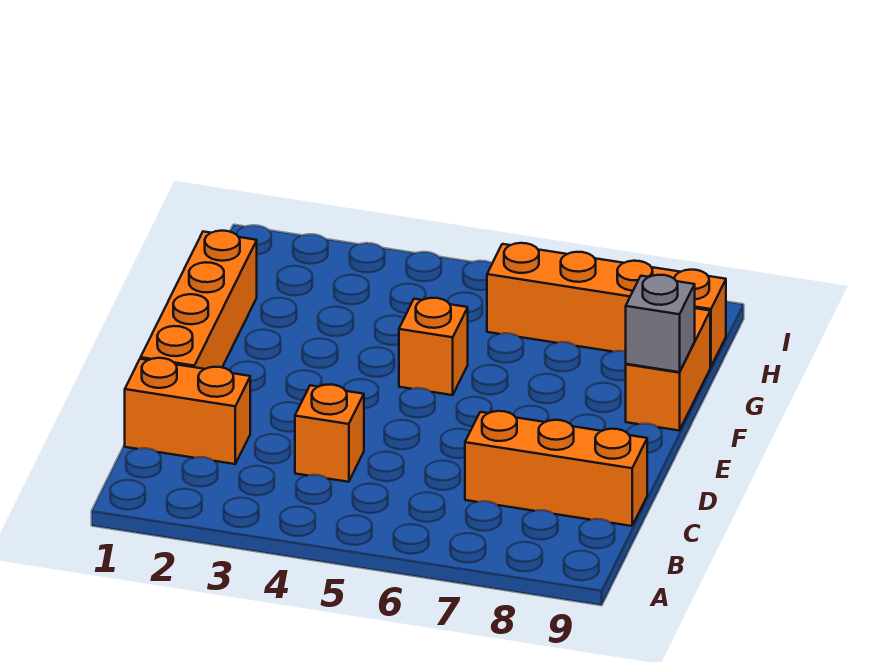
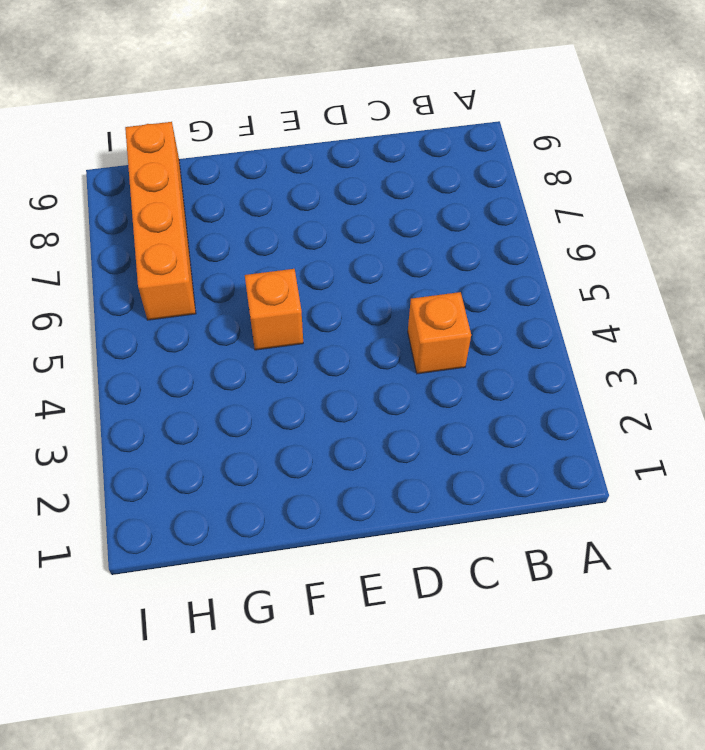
none -> orange 1x2 brick [125,358,250,464]
none -> orange 1x3 brick [465,411,647,526]

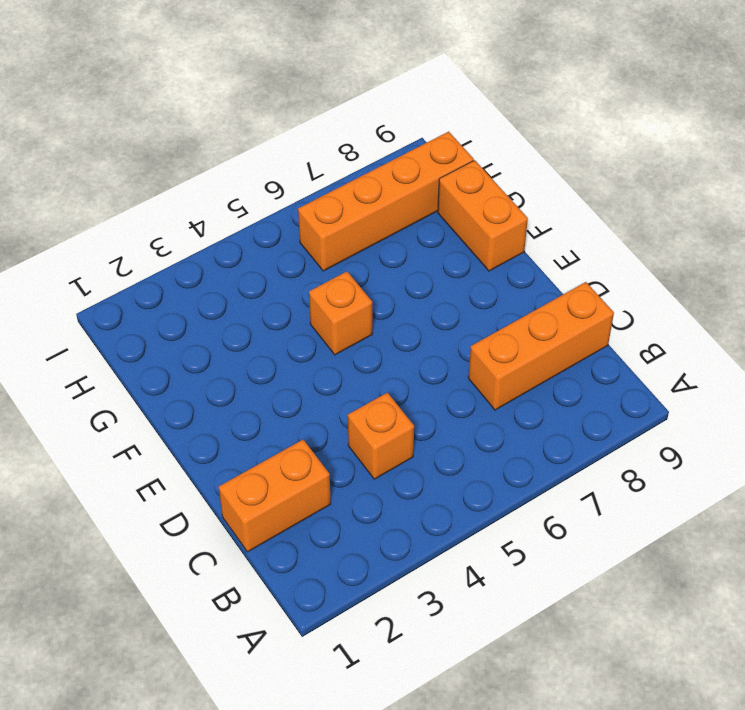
none -> orange 1x4 brick [141,231,257,369]
none -> grey 1x1 brick [626,275,695,372]

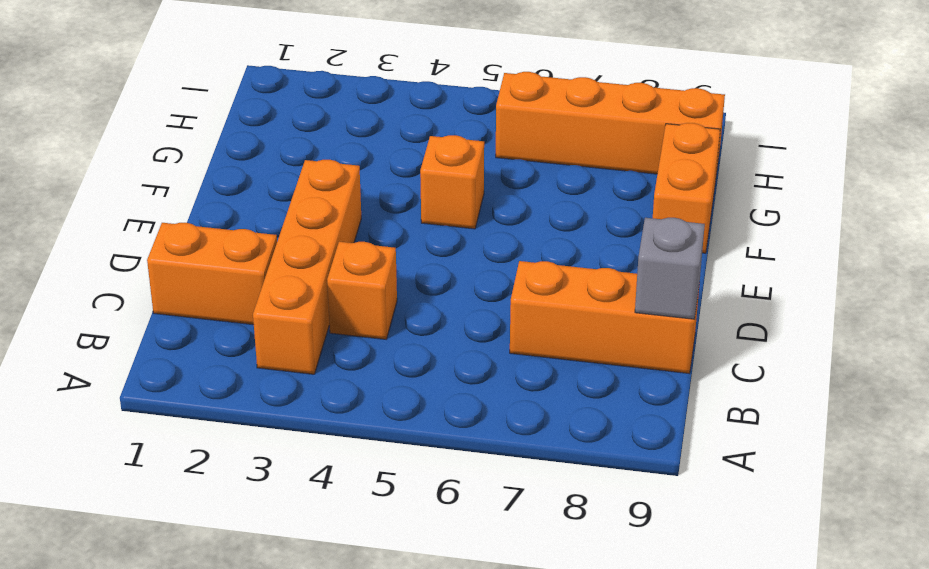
orange 1x4 brick [253,160,361,374] -> orange 1x4 brick moved to [141,231,257,369]
grey 1x1 brick [635,218,705,319] -> grey 1x1 brick moved to [626,275,695,372]

